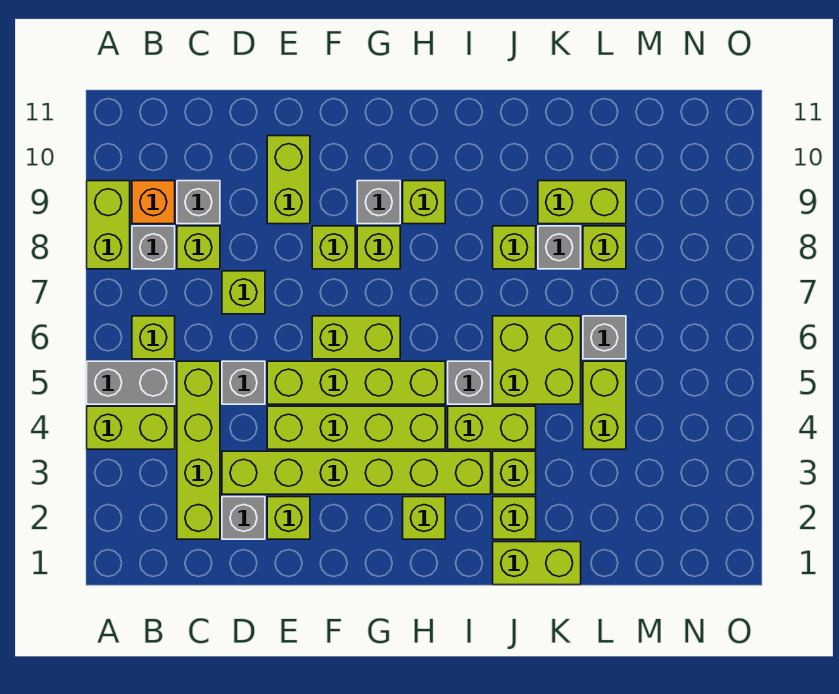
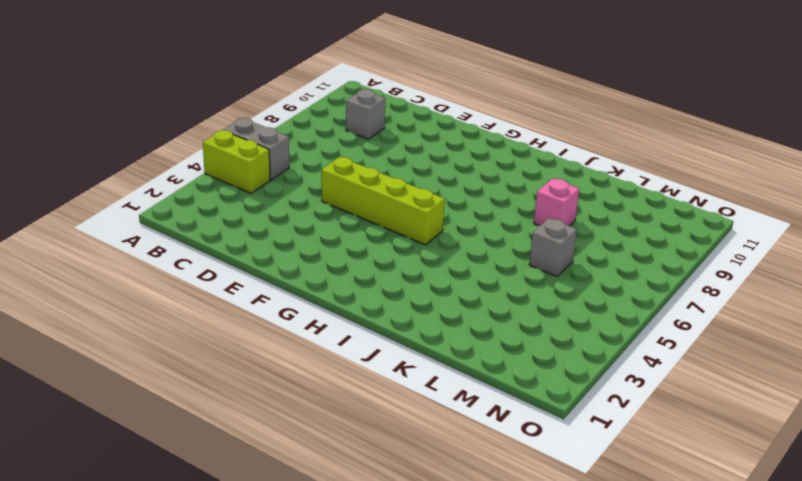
pink 1x1 brick [534,178,579,226] -> grey 1x1 brick [538,226,581,269]
none -> lime 1x2 brick [87,181,130,269]
none -> lime 1x1 brick [132,316,175,359]
none -> grey 1x1 brick [132,226,175,269]
none -> orange 1x1 brick [132,181,175,224]

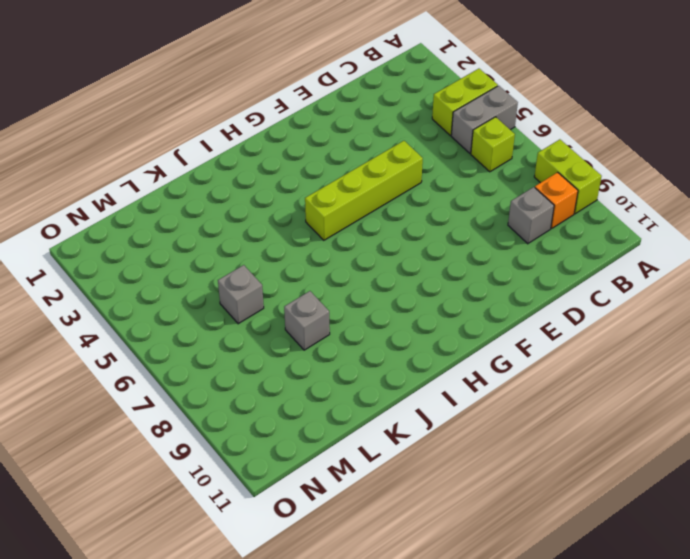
none -> grey 1x1 brick [132,226,175,269]
none -> lime 1x4 brick [177,361,220,539]
none -> lime 1x1 brick [177,226,220,269]
none -> grey 1x1 brick [222,497,265,539]

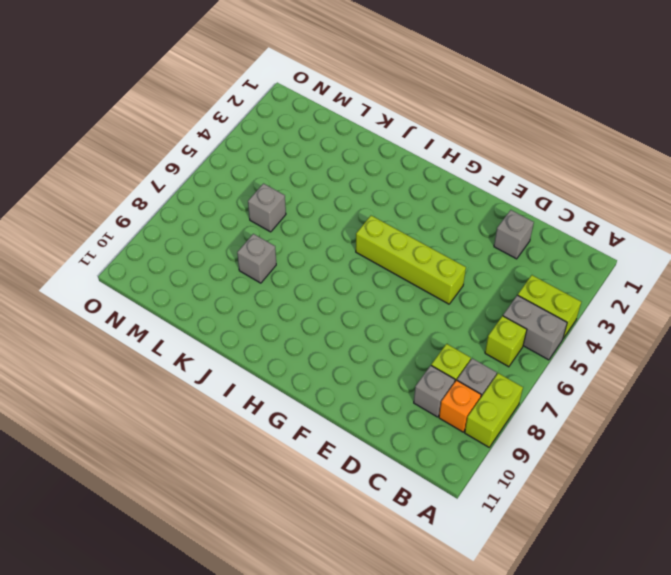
none -> lime 1x4 brick [177,361,220,539]
none -> lime 1x6 brick [222,451,491,494]
none -> grey 1x1 brick [222,361,265,404]
none -> lime 1x1 brick [222,271,265,314]

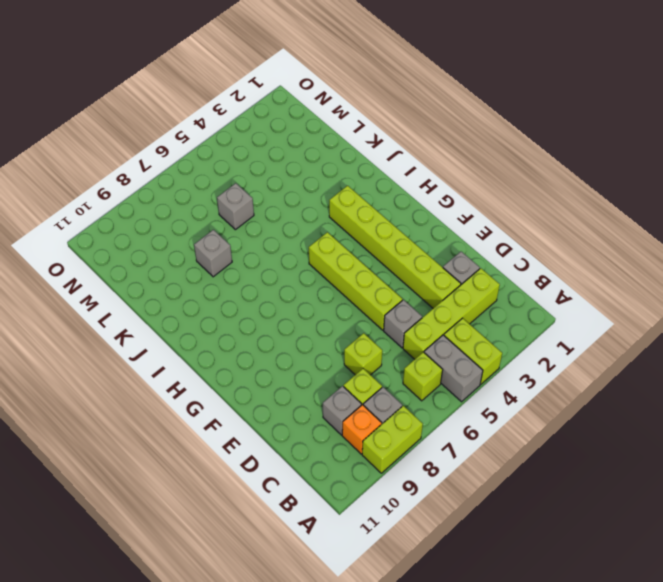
none -> lime 1x1 brick [267,497,310,539]
none -> lime 1x4 brick [267,406,445,449]
none -> lime 1x2 brick [267,136,310,224]
none -> lime 1x2 brick [312,316,400,359]

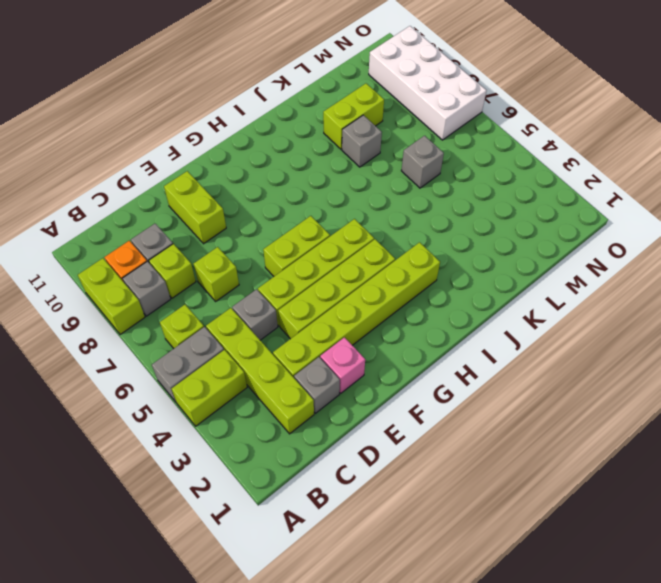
pink 1x1 brick [320,337,365,393] -> lime 1x1 brick [267,497,310,539]
white 2x4 brick [369,26,487,140] -> none
none -> lime 1x1 brick [312,226,355,269]
none -> lime 1x1 brick [357,226,400,269]
none -> grey 1x1 brick [357,181,400,224]
none -> lime 1x1 brick [403,497,445,539]

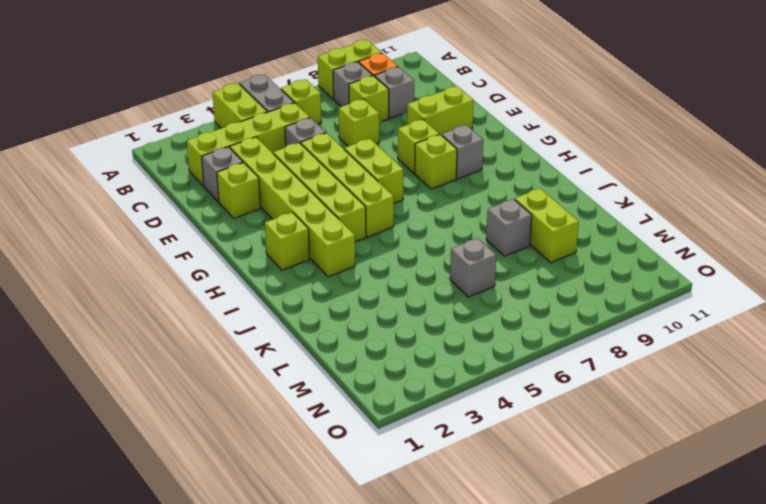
none -> lime 1x1 brick [403,181,445,224]
none -> lime 1x2 brick [448,406,536,449]
none -> grey 1x1 brick [448,361,491,404]
none -> lime 1x2 brick [493,542,581,585]

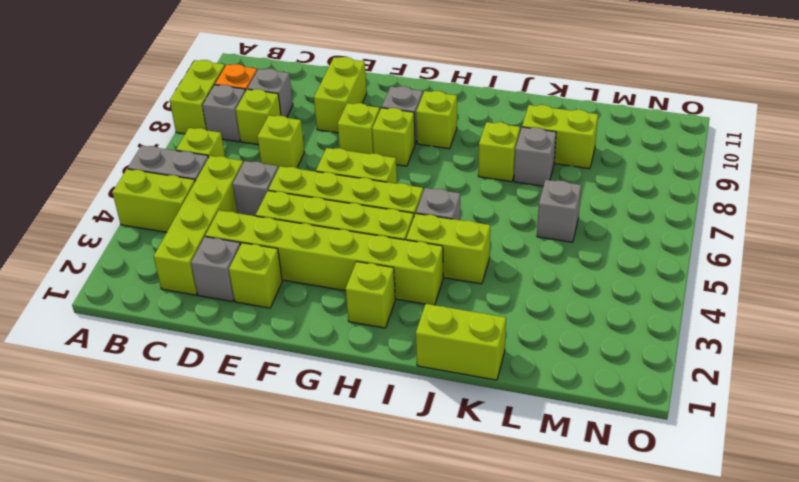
none -> lime 1x1 brick [493,497,536,539]
none -> lime 1x1 brick [493,451,536,494]
none -> lime 2x2 brick [493,316,581,404]
none -> lime 1x2 brick [583,361,626,449]

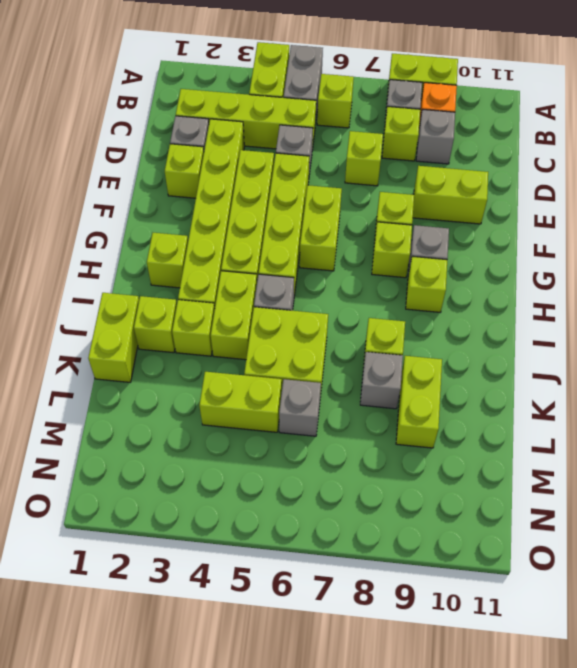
none -> lime 1x1 brick [583,226,626,269]

